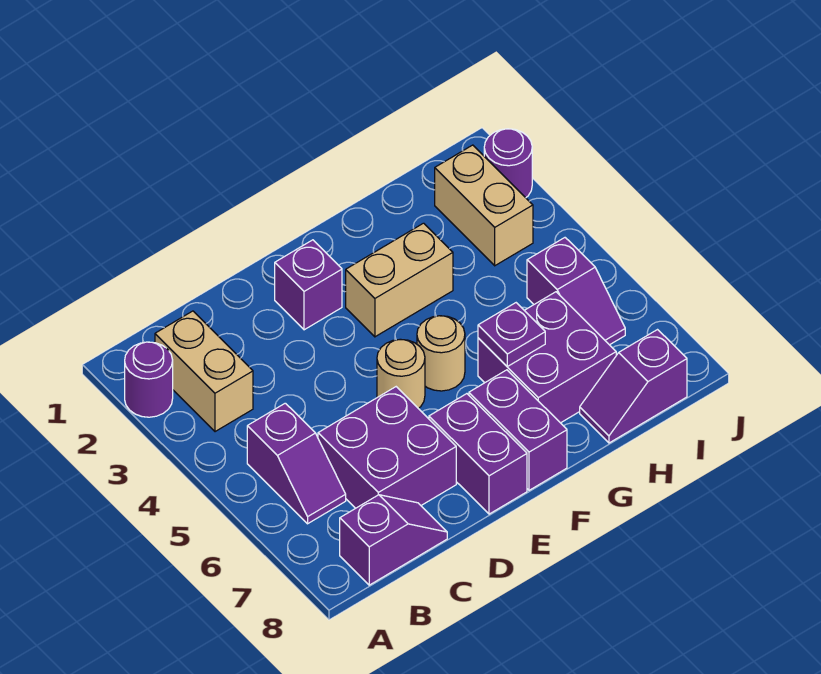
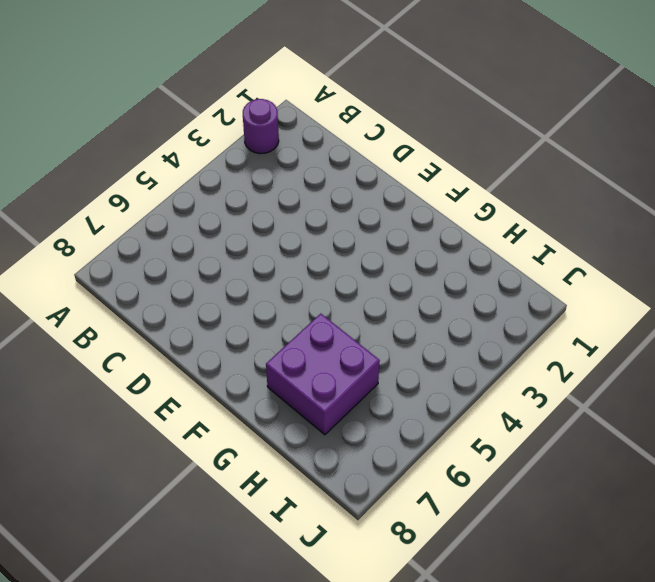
none -> tan 1x2 brick [155,311,253,432]
none -> purple 1x2 slope [247,403,346,524]
none -> purple 1x2 slope [340,495,447,585]

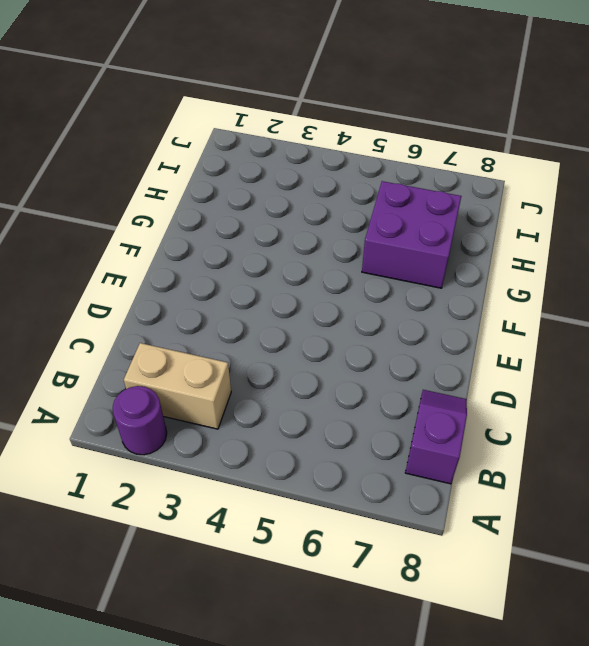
none -> purple 1x2 slope [247,403,346,524]
none -> purple 2x2 brick [318,387,456,508]
none -> purple 1x1 brick [275,240,342,330]

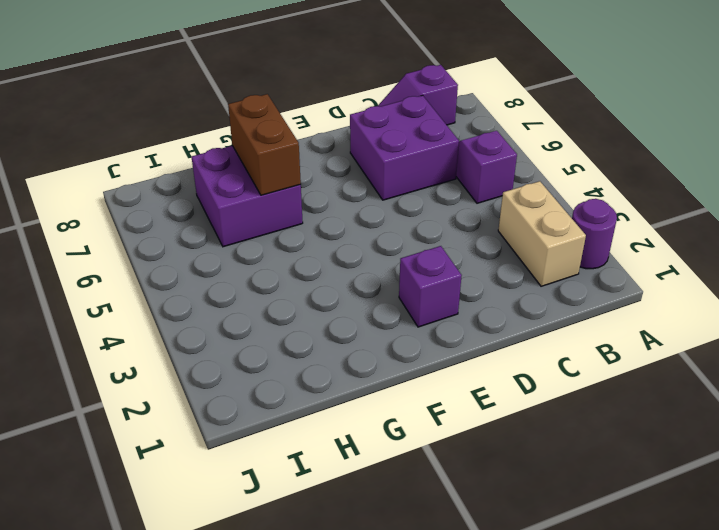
brown 1x2 brick [228,94,301,195] -> purple 1x1 plate [478,303,545,366]
none -> tan 1x1 round brick [377,339,425,409]
none -> purple 1x2 brick [429,394,527,514]
none -> tan 1x2 brick [346,223,453,337]

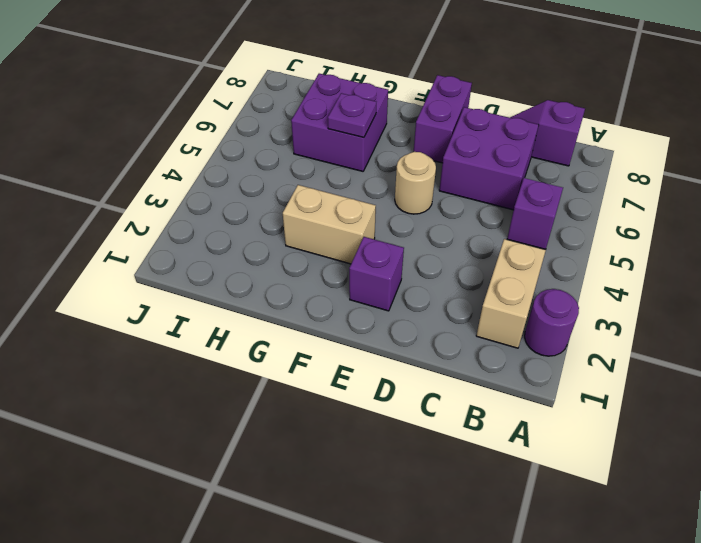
none -> tan 1x1 round brick [417,316,465,391]
none -> purple 1x2 brick [469,370,567,490]
none -> purple 1x2 slope [580,330,687,443]

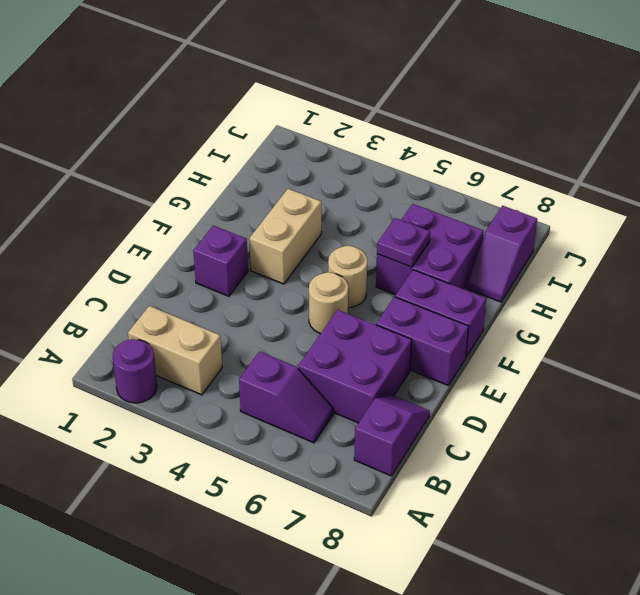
none -> tan 1x2 brick [435,145,533,266]
none -> purple 1x2 slope [527,238,625,345]
none -> purple 1x1 round brick [484,129,532,198]

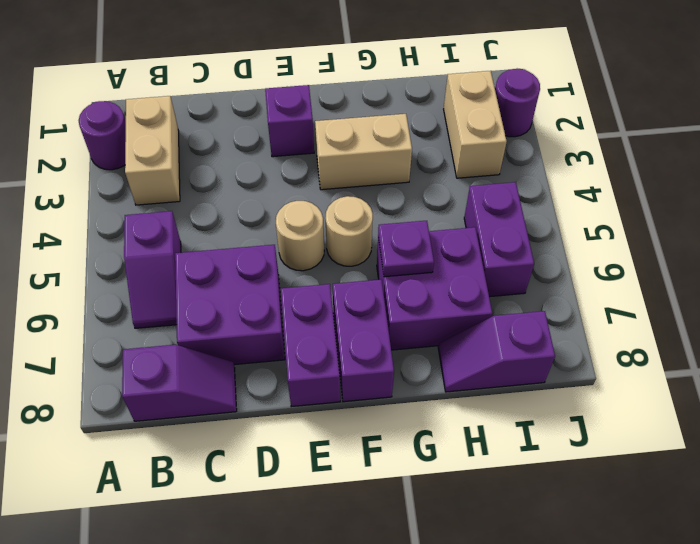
purple 1x2 brick [464,182,534,297] -> purple 1x2 slope [527,238,625,345]

